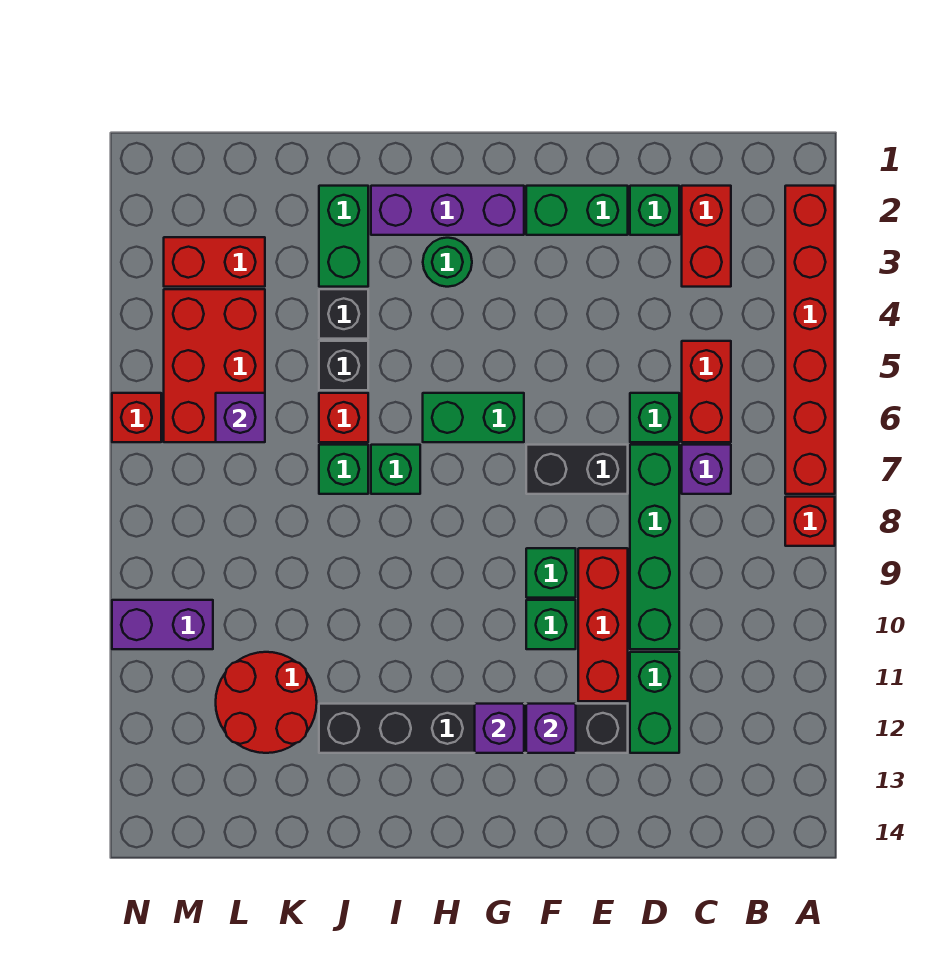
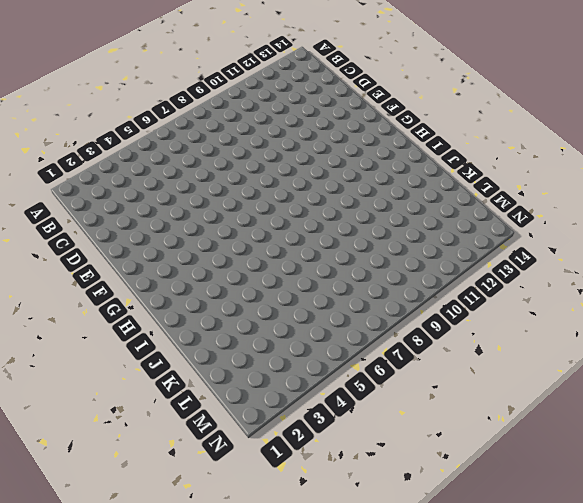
none -> red 1x6 brick [785,186,835,494]
none -> red 1x1 brick [785,497,835,546]
none -> red 1x2 brick [682,186,731,287]
none -> red 1x2 brick [682,341,731,442]

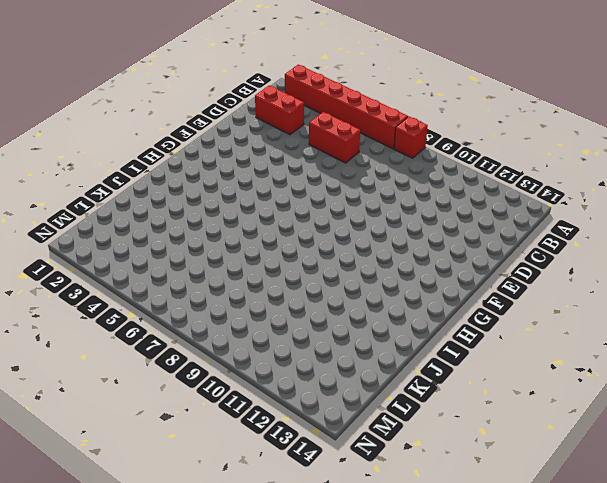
none -> purple 1x1 brick [682,445,731,494]
none -> green 1x1 brick [630,186,679,235]
none -> green 1x1 brick [630,393,679,442]
none -> green 1x4 brick [630,445,679,649]

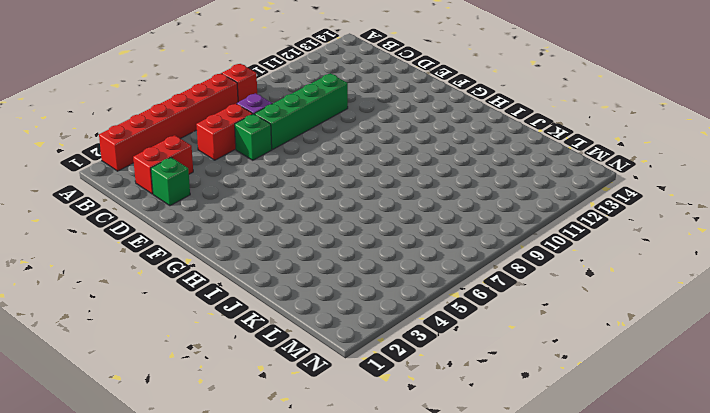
none -> green 1x2 brick [630,652,679,753]
none -> green 1x2 brick [526,186,628,235]
none -> black 1x2 brick [526,445,628,494]
none -> red 1x3 brick [578,548,628,701]

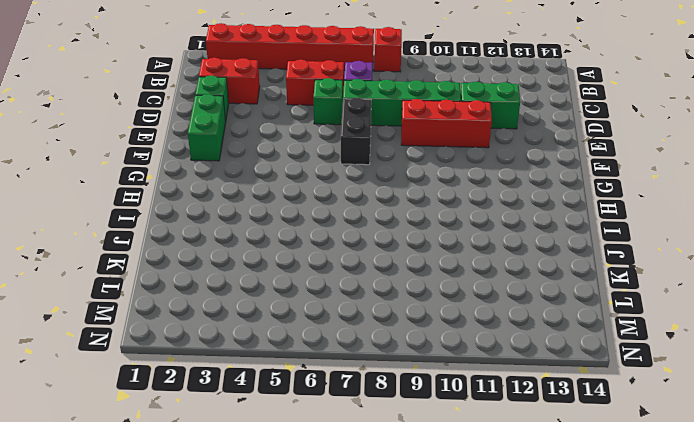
none -> black 1x6 brick [319,704,628,753]
none -> green 1x1 brick [526,548,576,598]
none -> green 1x1 brick [526,600,576,649]
none -> purple 1x3 brick [371,186,524,235]

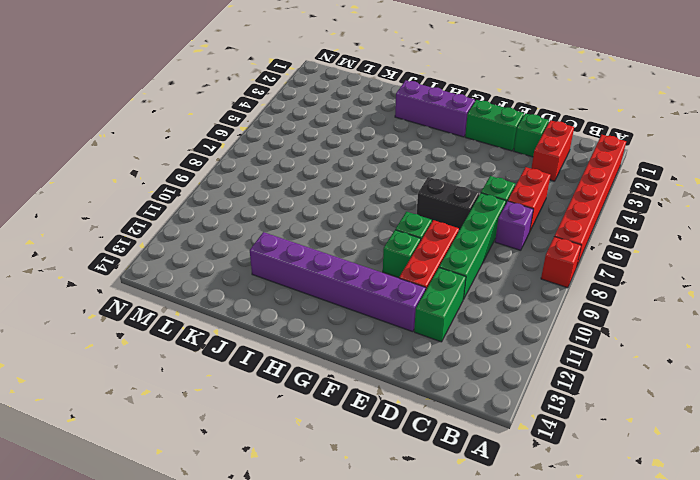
purple 1x6 brick [250,232,426,332] -> black 1x6 brick [319,704,628,753]
none -> green 1x2 brick [423,393,524,442]
none -> green 1x1 round brick [423,238,472,287]
none -> green 1x1 brick [371,445,420,494]
none -> green 1x2 brick [319,186,368,287]

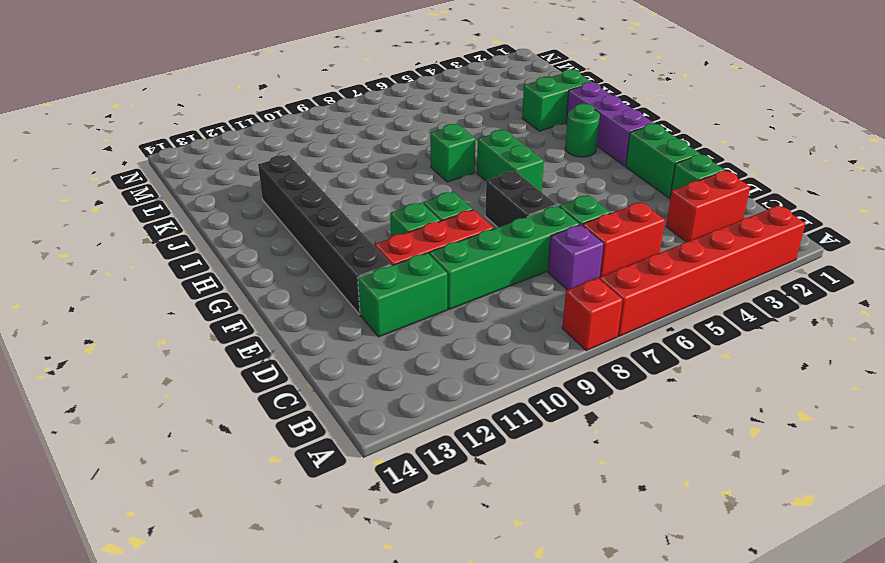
none -> black 1x1 brick [319,289,368,339]
none -> black 1x1 brick [319,341,368,390]
none -> red 1x1 brick [319,393,368,442]
none -> green 1x1 brick [319,445,368,494]

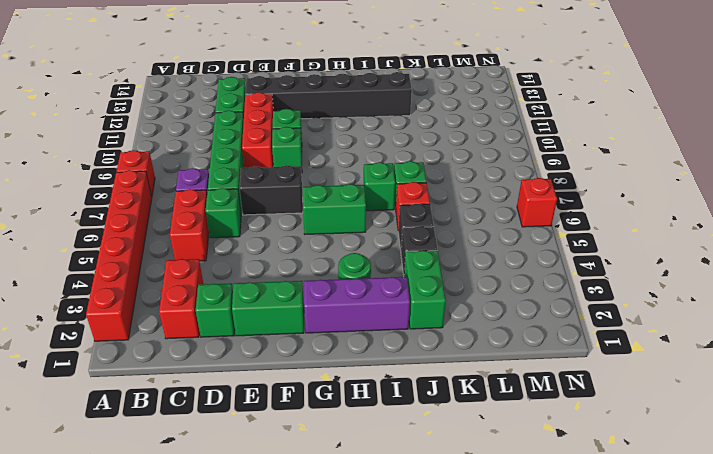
none -> red 2x2 round brick [216,652,317,753]
none -> red 1x2 brick [164,237,265,287]
none -> red 2x3 brick [164,289,265,442]
none -> purple 1x2 brick [112,600,213,649]

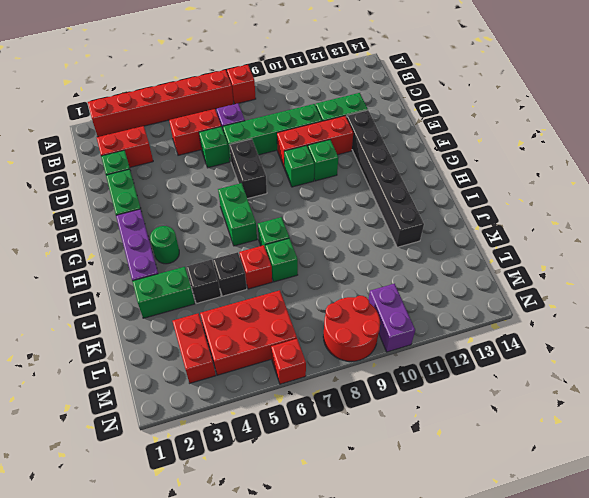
red 2x2 round brick [323,296,380,362] -> red 2x2 round brick moved to [216,652,317,753]
none -> purple 1x1 brick [526,704,576,753]
none -> purple 1x1 brick [475,704,524,753]
none -> purple 1x1 brick [216,393,265,442]

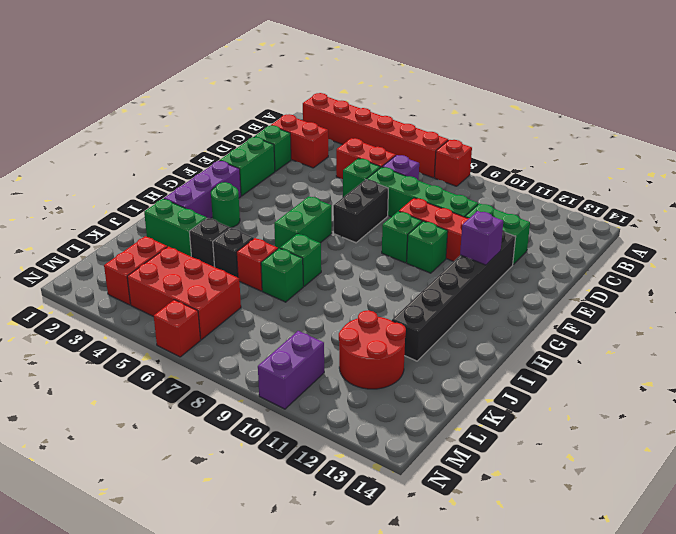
none -> purple 1x1 brick [475,704,524,753]
none -> purple 1x1 brick [216,393,265,442]

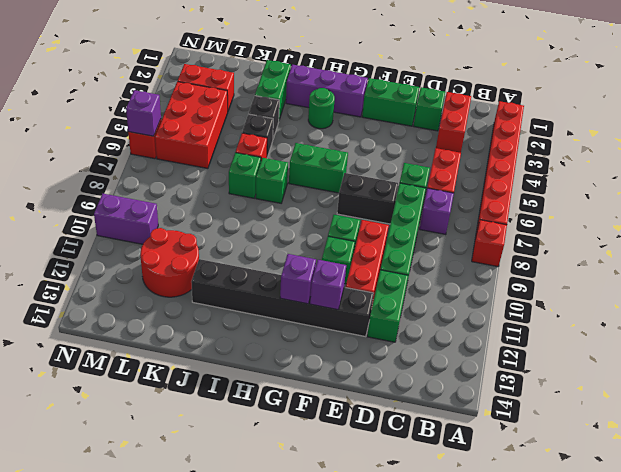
purple 1x1 brick [126,90,161,136] -> purple 1x1 brick moved to [216,393,265,442]

